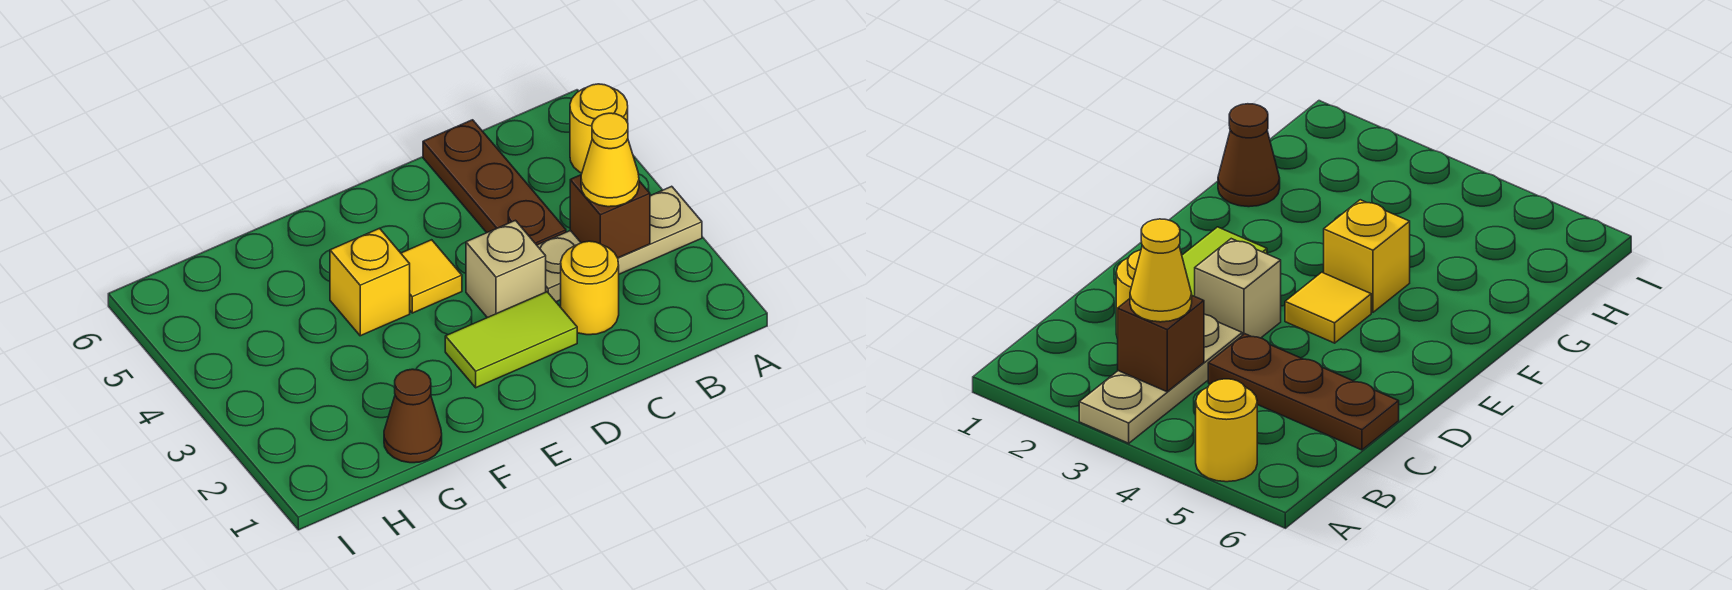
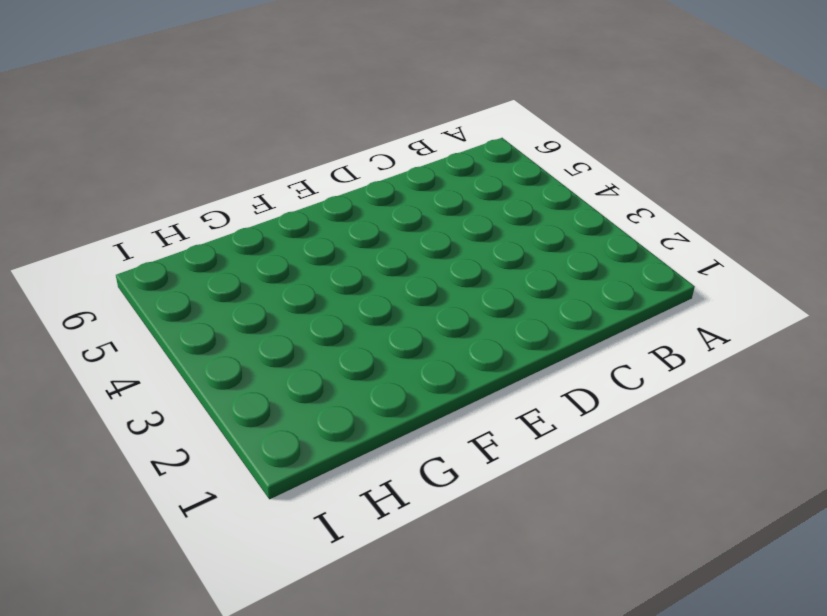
none -> tan 1x3 plate [537,186,702,302]
none -> yellow 1x1 round brick [570,84,628,173]

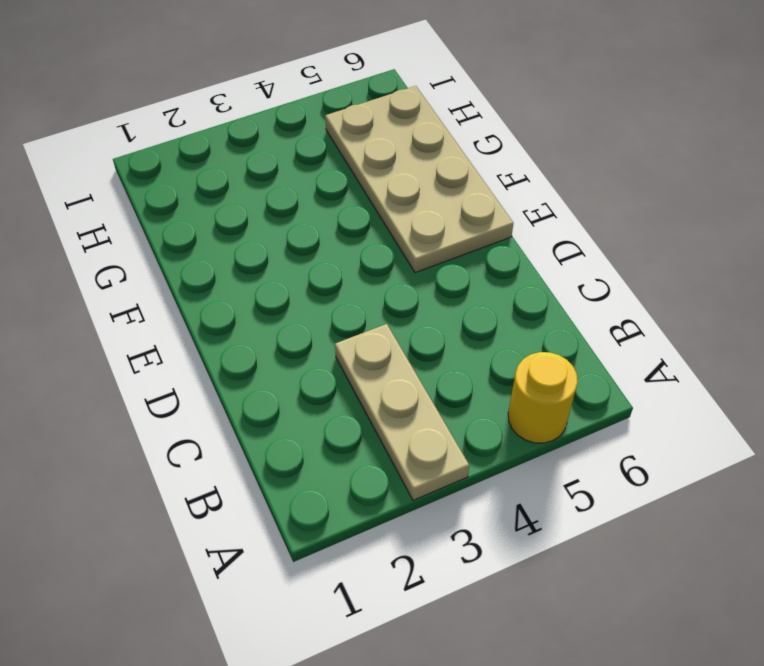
tan 2x4 plate [325,86,513,273] -> none
none -> yellow 1x1 round brick [561,241,619,335]
none -> brown 1x3 plate [423,120,566,245]

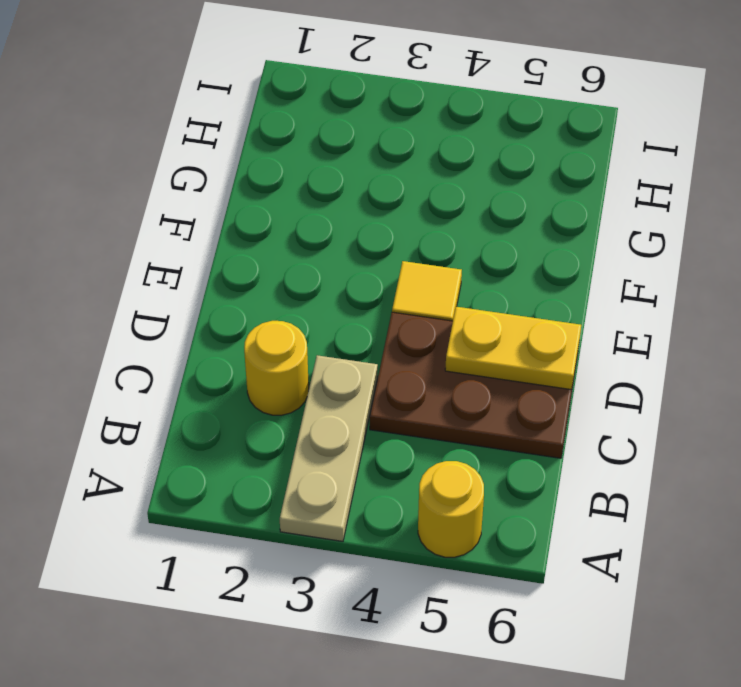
brown 2x3 plate [370,312,579,458] -> brown 1x3 plate [423,120,566,245]
yellow 1x2 plate [445,307,581,390] -> none
none -> lime 1x2 tile [445,292,577,388]
none -> tan 1x1 brick [466,220,546,318]

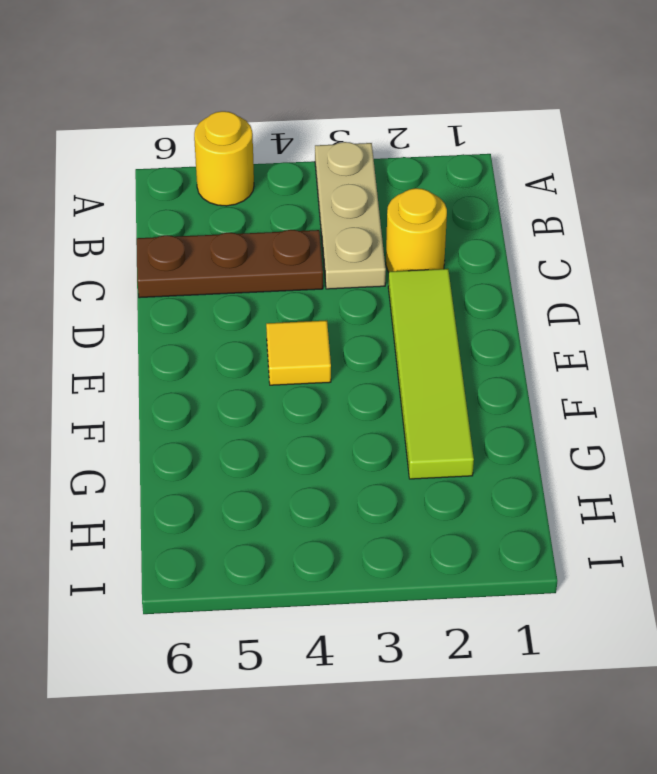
lime 1x4 tile [388,269,474,479] -> lime 1x2 tile [445,292,577,388]
none -> tan 1x1 brick [466,220,546,318]
none -> yellow 1x1 brick [330,228,410,336]

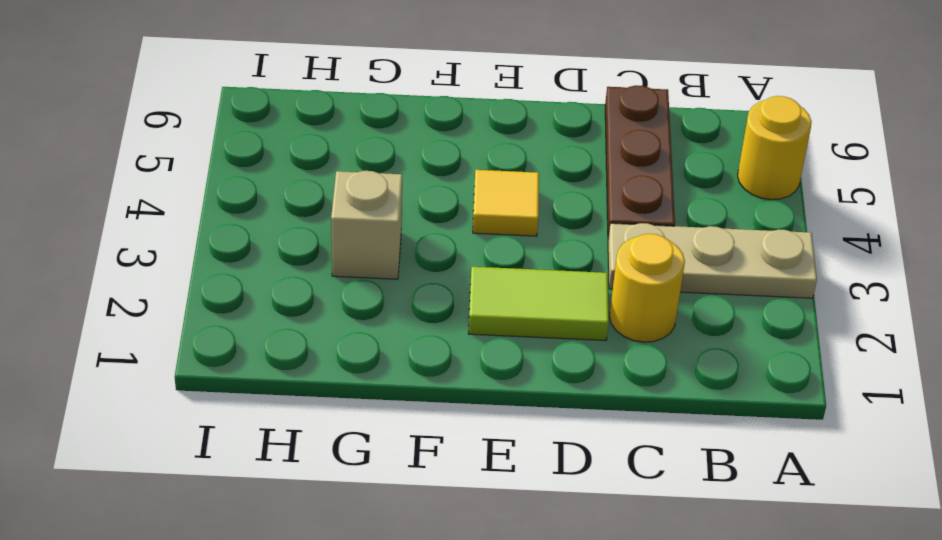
tan 1x1 brick [331,171,402,279] -> tan 1x1 brick moved to [466,220,546,318]
none -> yellow 1x1 brick [330,228,410,336]
none -> brown 1x1 cone [384,369,442,463]

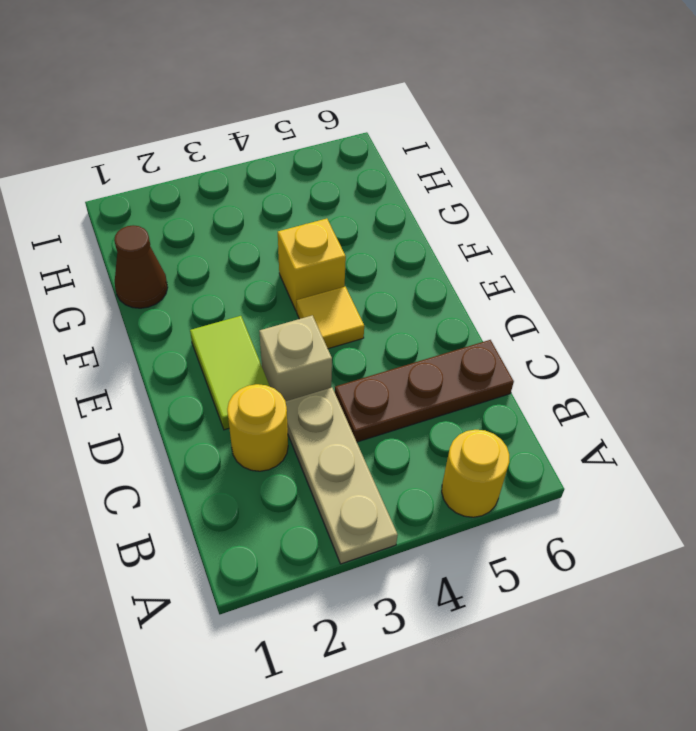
none -> brown 1x1 brick [570,175,650,258]
none -> yellow 1x1 cone [581,113,639,207]

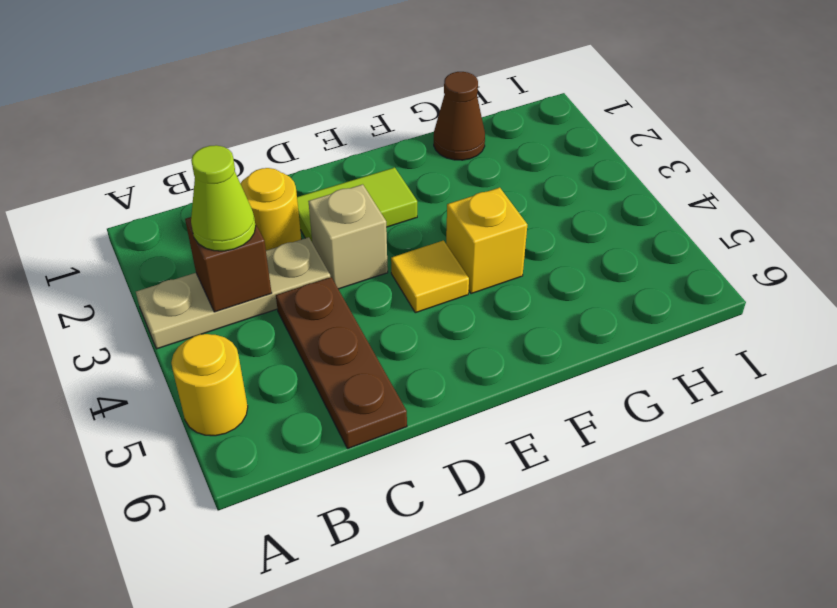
lime 1x1 cone [191,145,256,251] -> yellow 1x1 cone [581,113,639,207]

